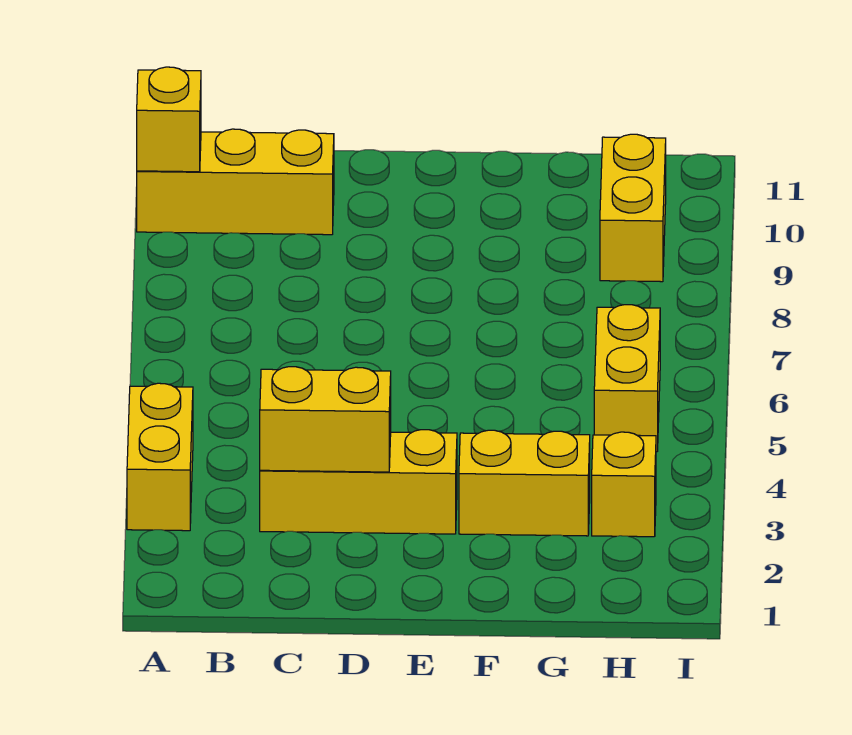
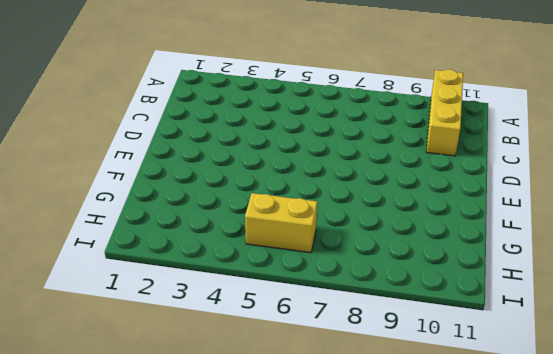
none -> yellow 1x2 brick [127,383,193,531]
none -> yellow 1x3 brick [260,430,457,534]

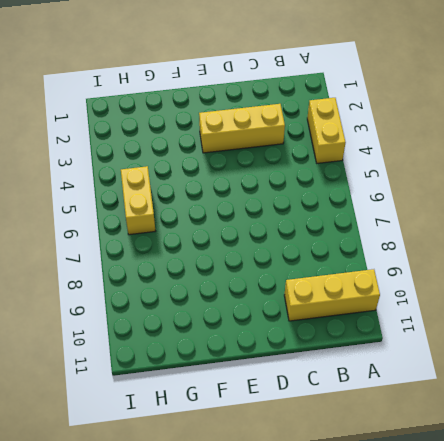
none -> yellow 1x2 brick [459,430,590,536]
none -> yellow 1x1 brick [592,432,656,537]

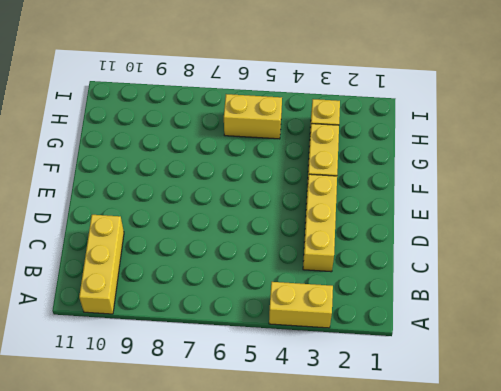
none -> yellow 1x2 brick [600,134,666,282]
none -> yellow 1x1 brick [137,67,201,172]

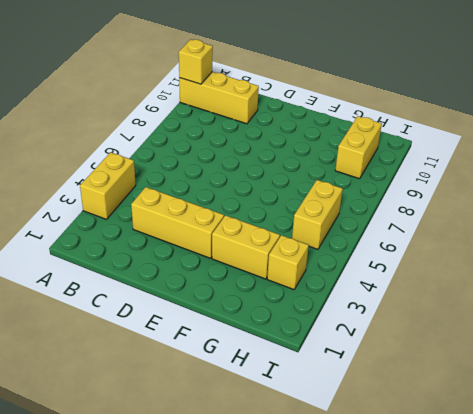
none -> yellow 1x2 brick [260,367,391,472]

